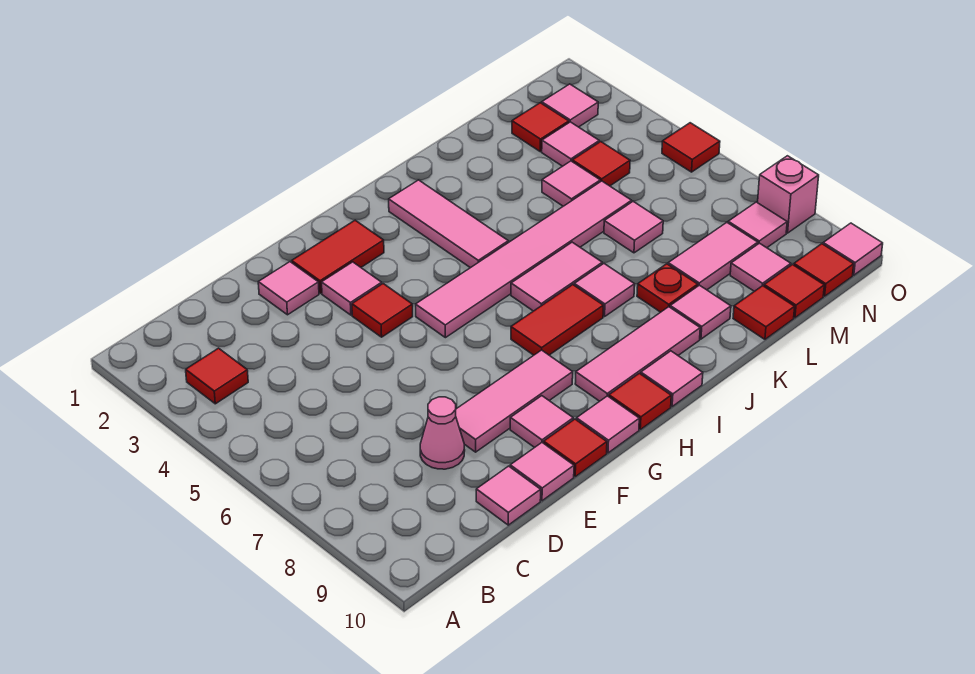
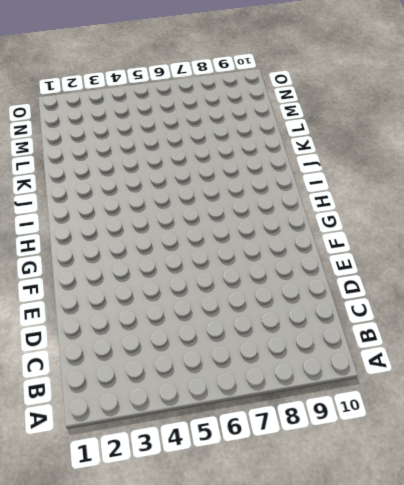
none -> red 1x1 tile [186,348,248,404]
none -> pink 1x1 cone [420,397,465,469]
none -> pink 1x1 tile [476,466,541,525]
none -> pink 1x1 tile [258,262,319,315]

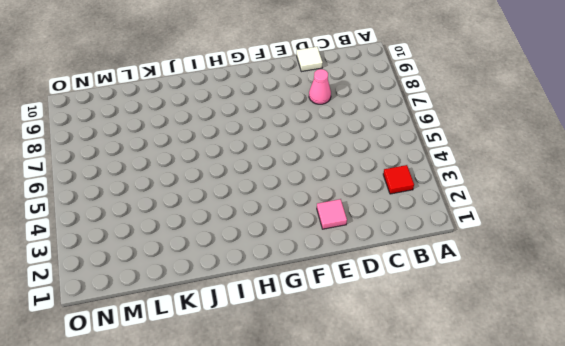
white 1x1 tile [297,47,323,72] -> pink 1x1 tile [476,466,541,525]
none -> pink 1x3 tile [456,350,573,452]
none -> pink 1x1 tile [510,443,574,501]
none -> red 1x2 tile [292,220,384,293]
none -> pink 1x1 tile [322,262,382,315]

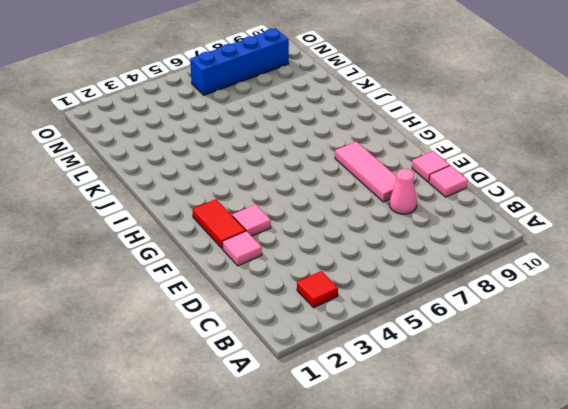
blue 1x4 brick [190,28,289,95] -> pink 1x1 tile [728,202,787,248]
none -> red 1x1 tile [352,284,413,337]
none -> pink 1x1 tile [510,396,573,448]
none -> red 1x1 tile [544,419,607,477]
none -> pink 1x6 tile [416,181,632,338]

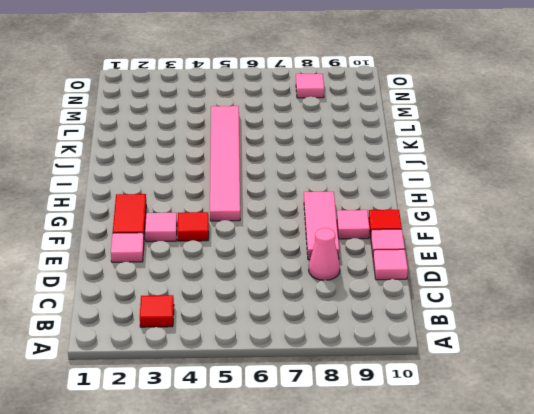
none -> pink 1x1 tile [576,396,639,453]
none -> red 1x2 tile [511,285,603,355]
none -> pink 1x3 tile [575,307,700,401]
none -> red 1x1 tile [609,373,671,429]

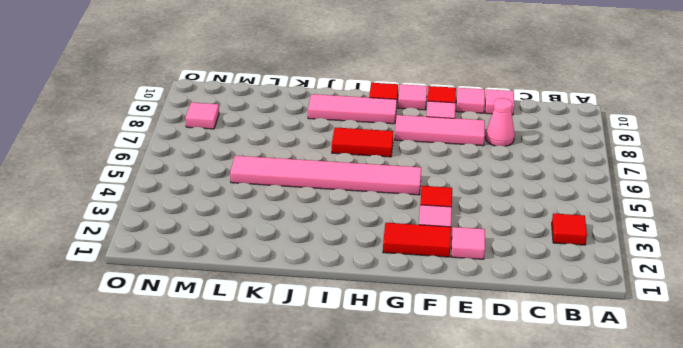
none -> pink 1x3 tile [389,180,508,268]
none -> pink 1x2 tile [511,242,602,311]
none -> pink 1x1 tile [641,351,703,406]
none -> pink 1x1 tile [574,264,635,317]

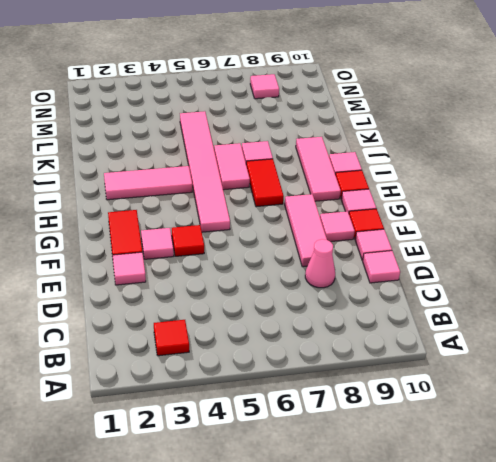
none -> red 1x1 plate [637,264,698,312]
none -> pink 1x1 tile [670,285,731,339]
none -> pink 1x1 tile [542,161,600,206]
none -> pink 1x1 tile [604,202,663,253]

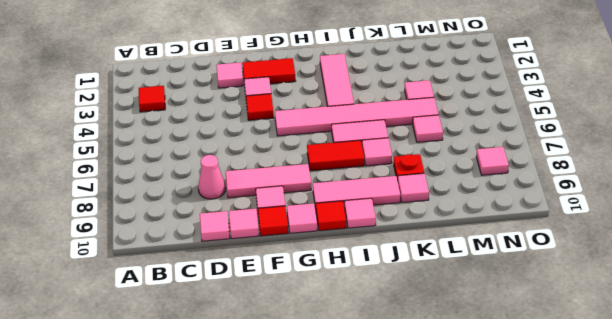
none -> pink 1x2 tile [668,222,758,290]
none -> red 1x1 tile [733,286,795,339]
none -> red 1x1 tile [512,103,569,152]
none -> pink 1x1 tile [542,122,599,166]

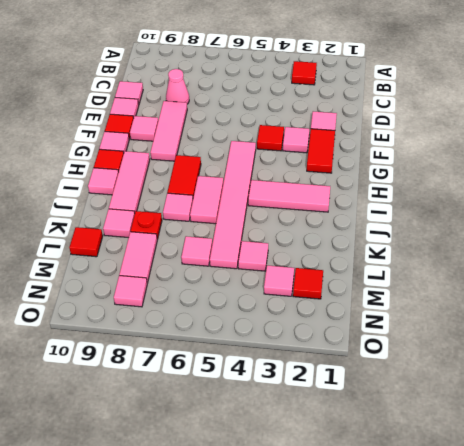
none -> red 1x1 tile [572,142,630,186]
none -> pink 1x1 tile [730,243,791,291]
none -> red 1x1 tile [764,265,824,318]
none -> pink 1x1 tile [542,84,598,127]

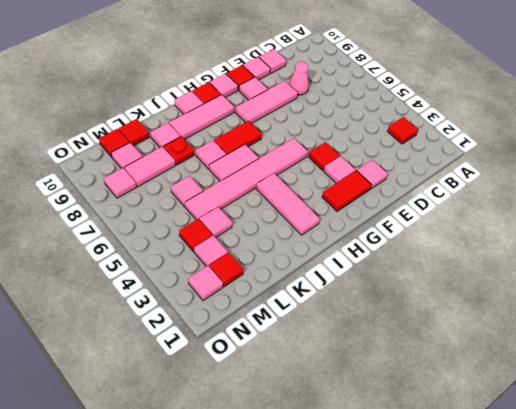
none -> red 1x1 tile [794,244,854,296]
none -> red 1x1 tile [662,123,720,172]
none -> pink 1x1 brick [758,156,819,233]
none -> pink 1x1 tile [823,223,883,275]

